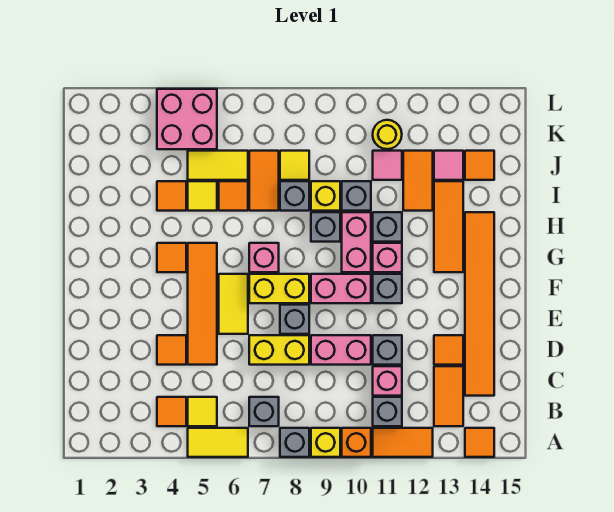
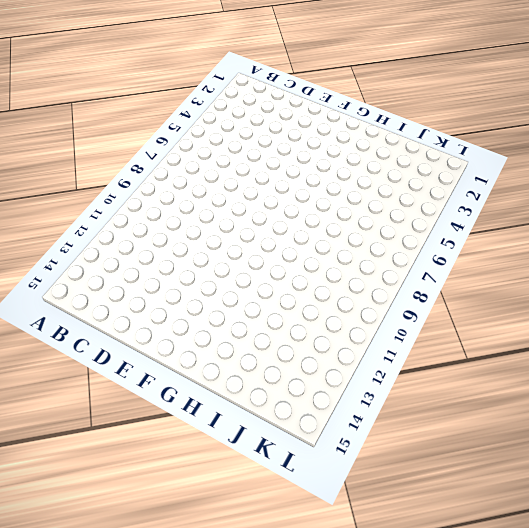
none -> yellow 1x2 tile [188,428,248,457]
none -> grey 1x1 brick [280,428,309,457]
none -> yellow 1x1 brick [311,428,340,457]
none -> orange 1x1 brick [342,428,371,457]

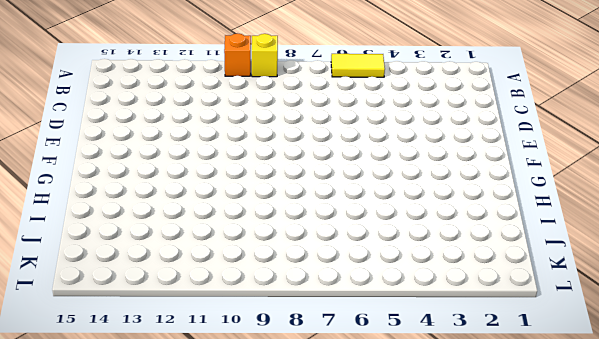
none -> grey 1x1 brick [280,428,309,457]
none -> orange 1x2 tile [373,428,433,457]
none -> orange 1x1 tile [465,428,494,457]
none -> orange 1x1 tile [157,397,186,426]

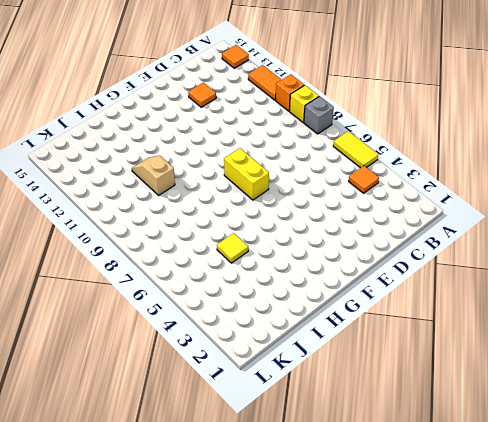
tan 1x2 slope [132,156,175,195] -> grey 1x1 brick [342,181,371,211]
none -> yellow 1x1 tile [188,397,217,426]
none -> grey 1x1 brick [249,397,279,426]
none -> grey 1x1 brick [373,397,402,426]
none -> orange 1x2 tile [434,366,463,426]

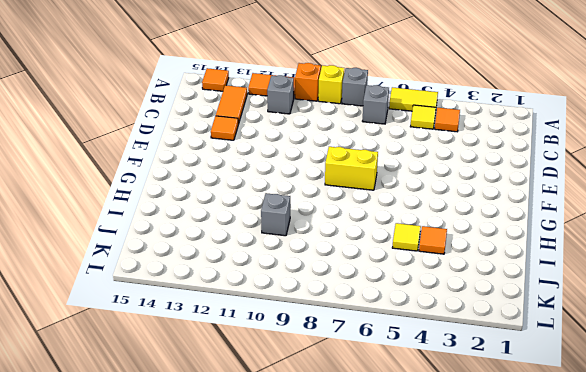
none -> pink 1x1 brick [373,366,402,396]
none -> orange 1x6 tile [465,212,494,396]
none -> orange 1x1 tile [157,335,186,365]
none -> orange 1x4 tile [188,243,217,365]

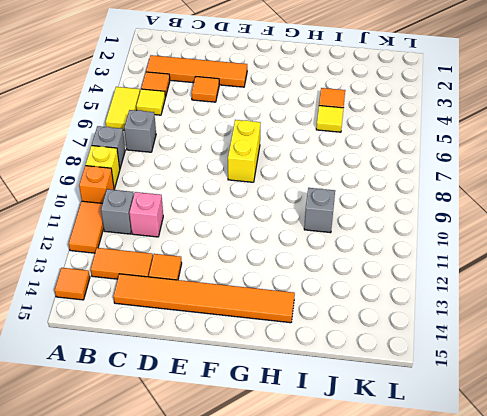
orange 1x4 tile [146,55,247,87] -> orange 1x4 tile moved to [188,243,217,365]
none -> yellow 1x2 brick [249,335,309,365]
none -> pink 1x2 brick [311,335,371,365]
none -> grey 1x1 brick [373,335,402,365]
none -> yellow 1x2 tile [219,274,248,334]

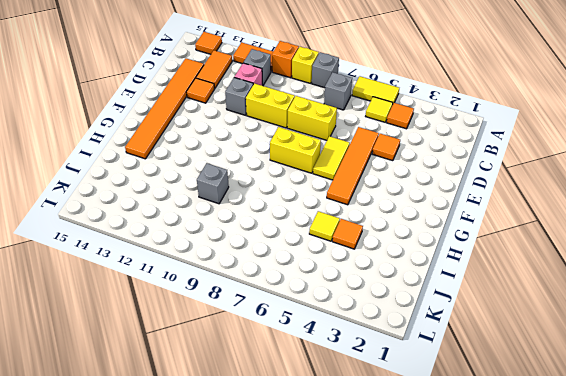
yellow 1x2 brick [246,84,295,128] -> pink 1x2 brick [311,335,371,365]
none -> grey 1x1 brick [280,305,309,334]
none -> pink 1x2 brick [311,274,371,303]
none -> grey 1x1 brick [373,274,402,303]
none -> orange 1x1 tile [157,243,186,272]

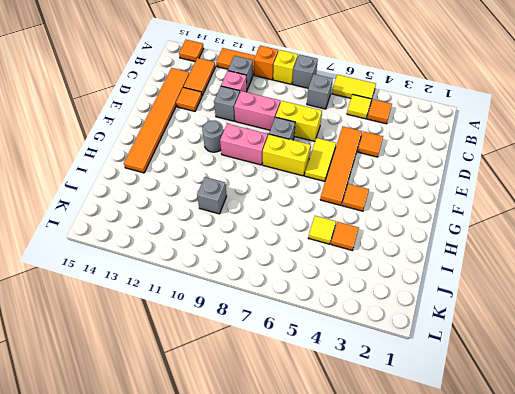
grey 1x1 round brick [202,121,223,152] -> grey 1x1 brick [373,274,402,303]
none -> pink 1x1 brick [249,243,279,272]
none -> pink 1x2 brick [342,212,371,272]
none -> pink 1x1 brick [373,243,402,272]
none -> orange 1x3 tile [434,181,463,272]

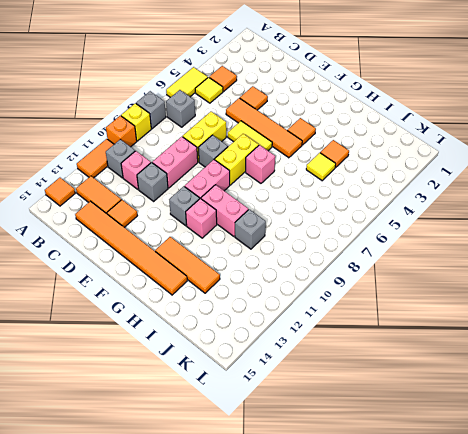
none -> grey 1x1 brick [311,212,340,242]
none -> grey 1x1 brick [373,212,402,242]
none -> orange 1x1 tile [219,181,248,211]
none -> orange 1x2 tile [249,151,279,211]

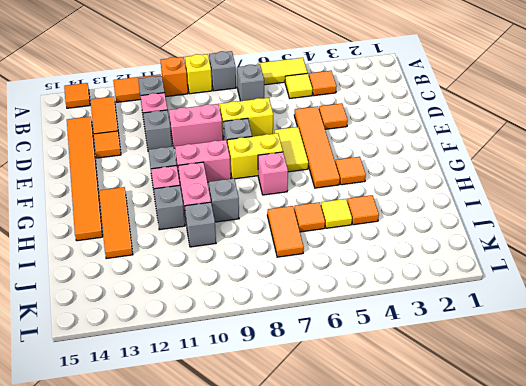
none -> grey 1x1 brick [280,181,309,211]
none -> yellow 1x1 brick [311,181,340,211]
none -> orange 1x2 tile [403,151,433,211]
none -> yellow 1x2 tile [188,151,248,180]

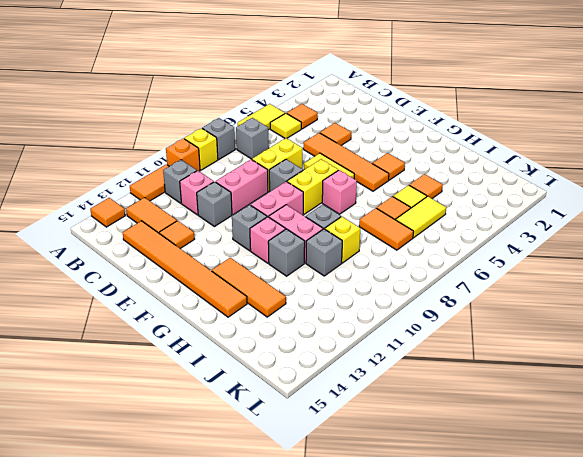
none -> grey 1x1 brick [280,181,309,211]
none -> orange 1x2 tile [403,151,433,211]
none -> yellow 1x1 tile [280,151,309,180]
none -> pink 1x1 tile [373,151,402,180]

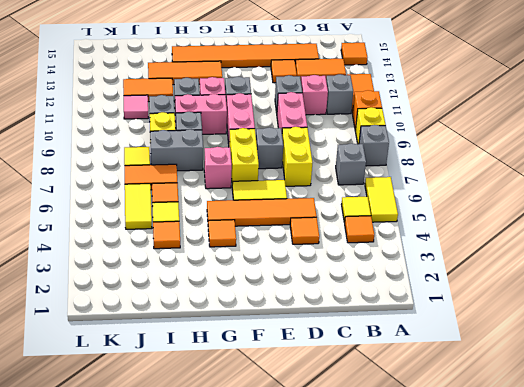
grey 1x2 brick [150,129,203,171] -> grey 1x1 brick [280,181,309,211]
none -> pink 1x1 tile [434,151,463,180]
none -> orange 1x1 tile [465,151,494,180]
none -> pink 2x2 brick [157,89,217,149]
none -> yellow 1x1 round brick [373,120,402,149]

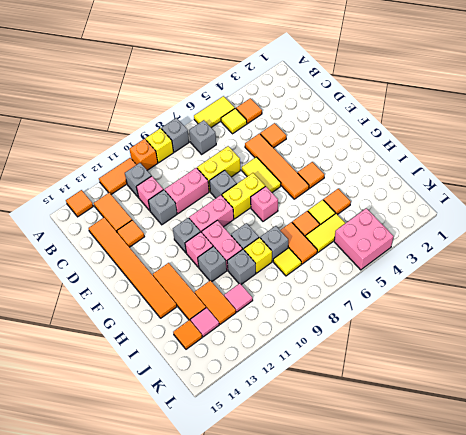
none -> yellow 1x1 round brick [373,120,402,149]

